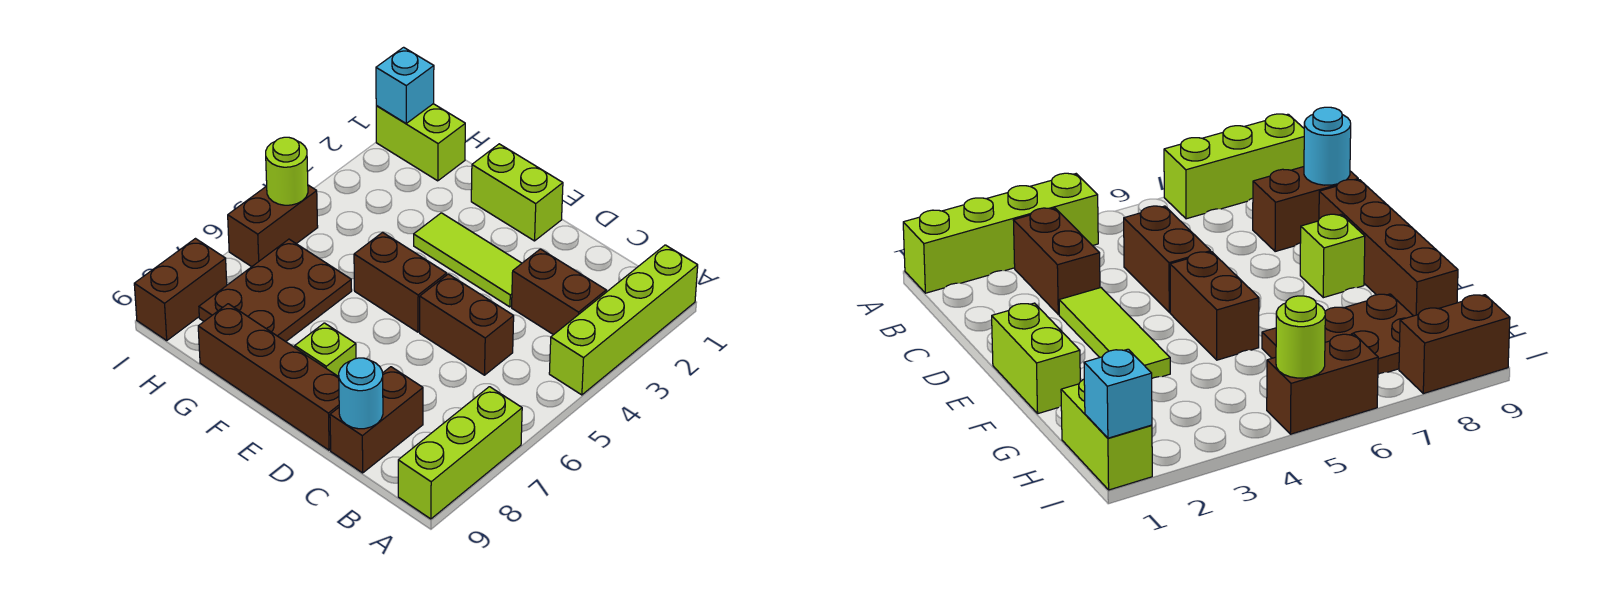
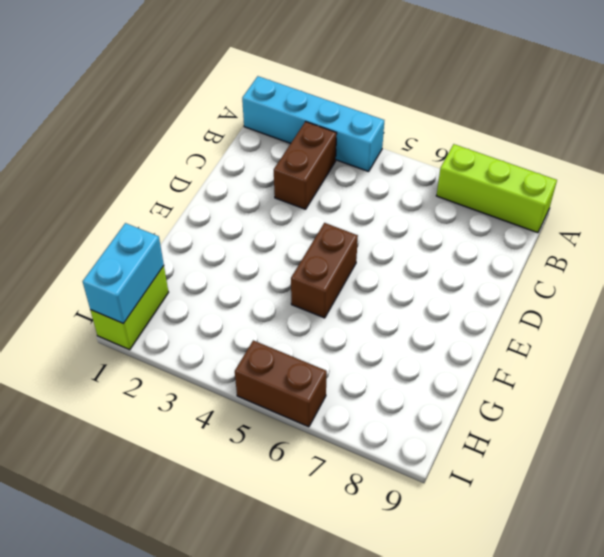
cyan 1x4 brick [242,76,384,172] -> lime 1x4 brick [549,245,698,395]
cyan 1x2 brick [83,223,164,324] -> cyan 1x1 brick [376,47,434,123]
none -> brown 1x2 brick [420,274,514,375]
none -> brown 1x2 brick [330,367,423,473]
none -> lime 1x3 tile [414,213,522,307]

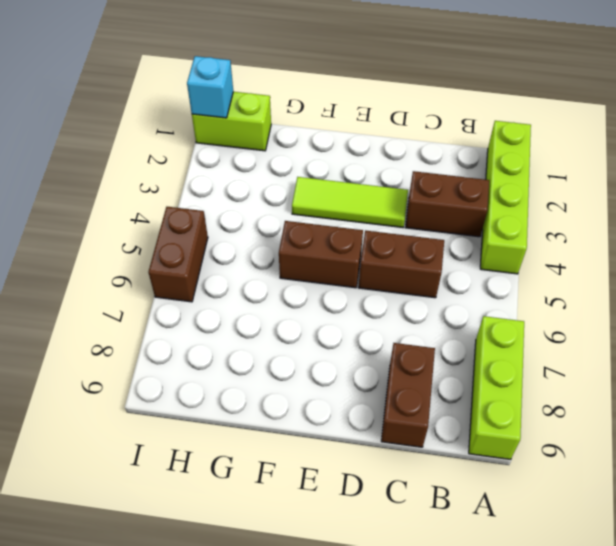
none -> brown 1x4 brick [198,304,339,450]
none -> lime 1x2 brick [471,144,563,241]
none -> lime 1x1 brick [295,323,356,377]

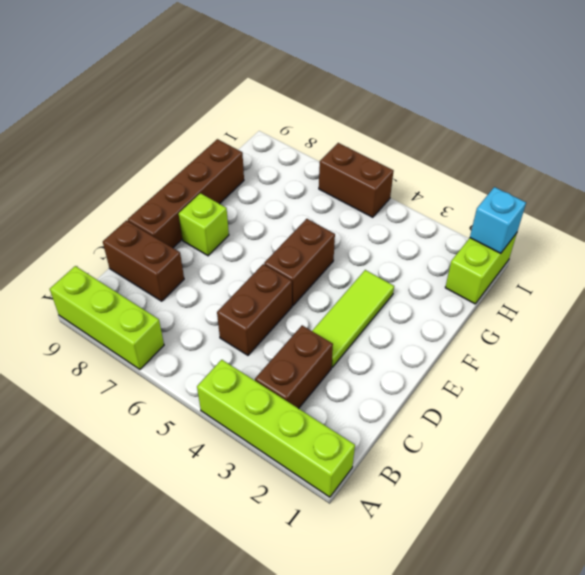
none -> lime 1x2 brick [471,144,563,241]
none -> brown 2x3 plate [199,239,352,342]
none -> brown 1x2 brick [134,239,227,340]

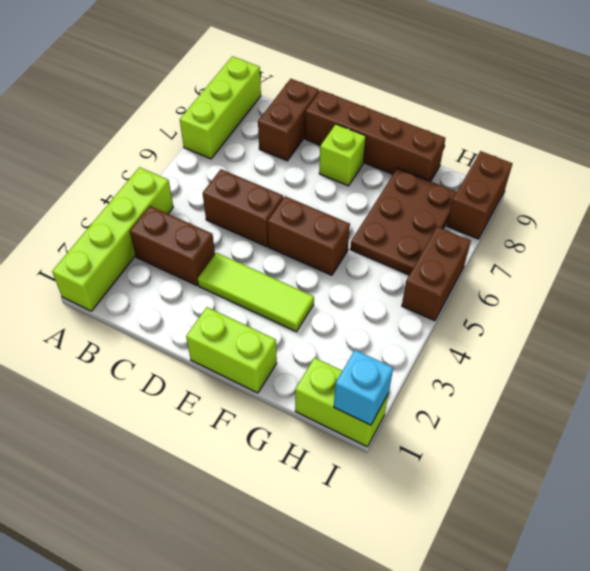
none -> cyan 1x1 round brick [339,358,383,429]
none -> lime 1x1 round brick [266,137,308,205]

